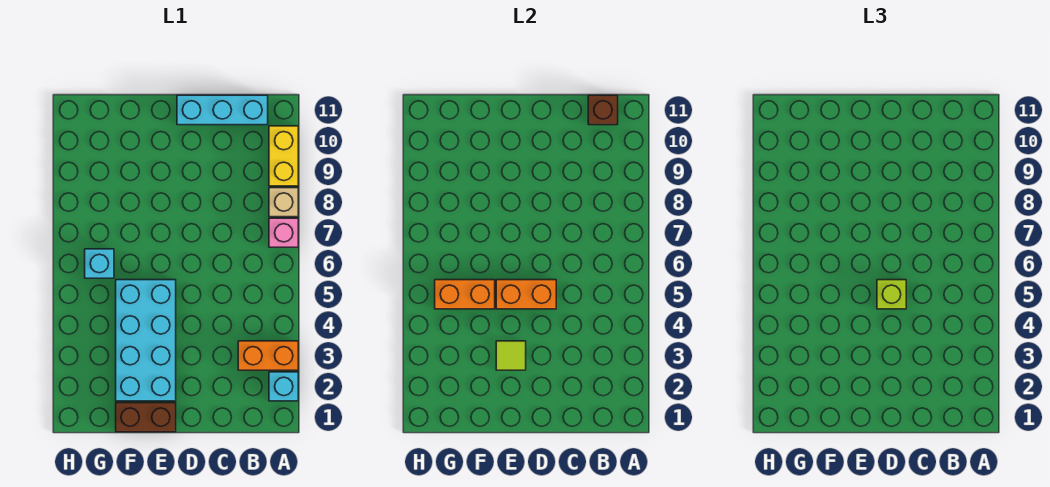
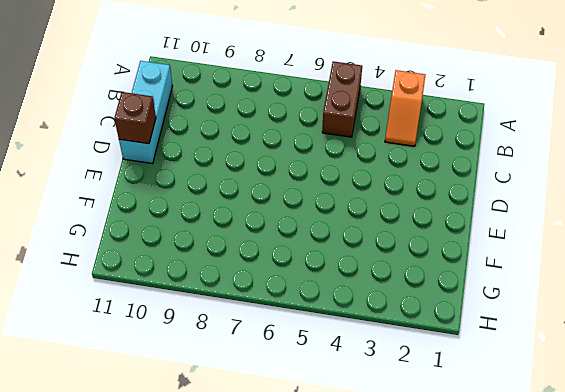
orange 1x2 slope [385,70,425,146] -> orange 1x2 brick [238,341,298,370]
brown 1x2 brick [322,61,362,137] -> brown 1x2 brick moved to [116,403,176,432]
brown 1x1 brick [114,92,156,144] -> brown 1x1 brick moved to [588,95,618,125]
none -> cyan 1x1 brick [269,372,298,401]
none -> pink 1x1 brick [269,218,298,247]
none -> tan 1x1 brick [269,188,298,217]

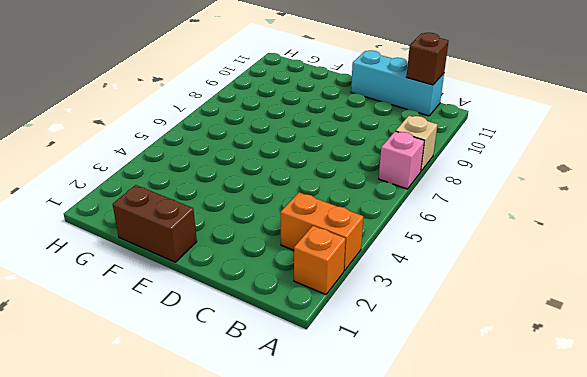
orange 1x1 brick [294,226,346,295] -> cyan 1x1 brick [269,372,298,401]
none -> yellow 1x2 brick [269,126,298,186]
none -> cyan 2x4 brick [116,280,176,401]
none -> cyan 1x1 brick [85,249,114,278]

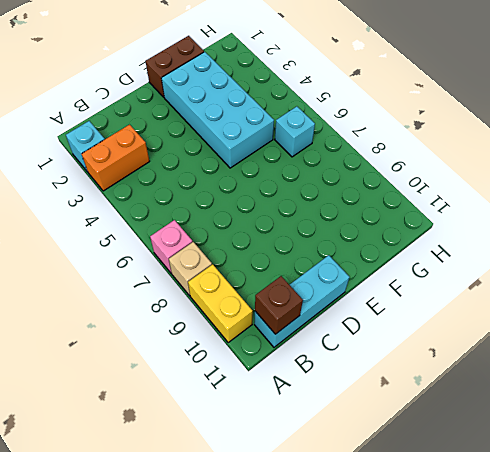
none -> orange 1x2 brick [496,280,556,309]
none -> lime 1x1 tile [496,341,526,370]
none -> orange 1x2 brick [435,280,495,309]

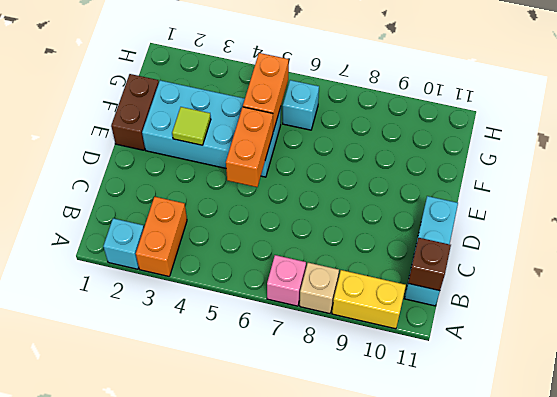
none -> lime 1x1 brick [877,280,906,309]

